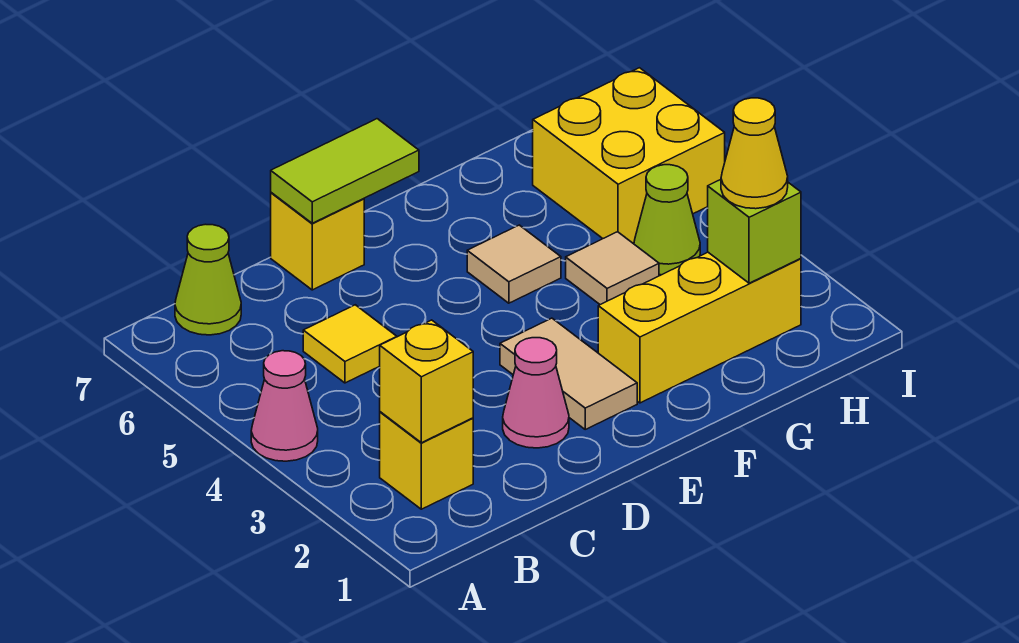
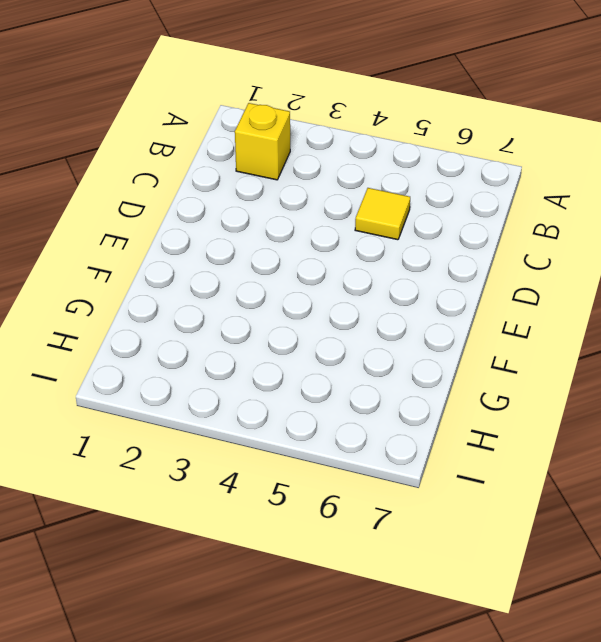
none -> pink 1x1 cone [251,351,318,461]
none -> lime 1x1 cone [175,224,241,335]
none -> pink 1x1 cone [503,338,569,448]

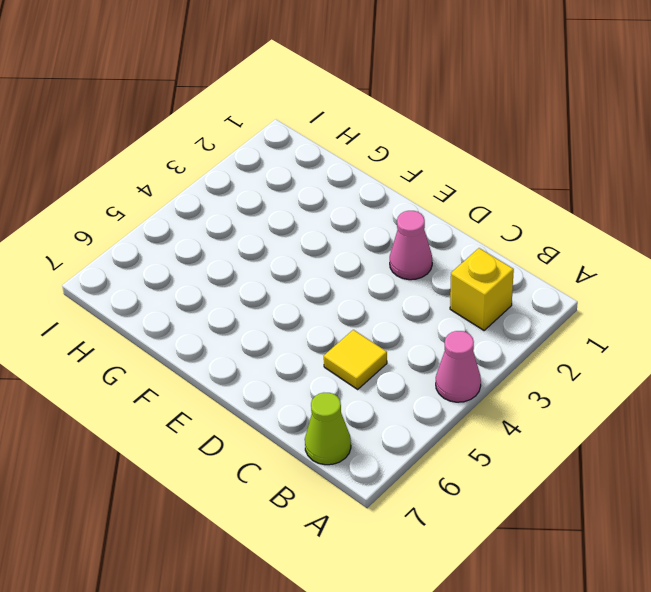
none -> yellow 1x1 brick [271,193,364,290]
none -> tan 1x2 tile [500,318,637,429]
none -> yellow 1x3 brick [598,252,801,403]

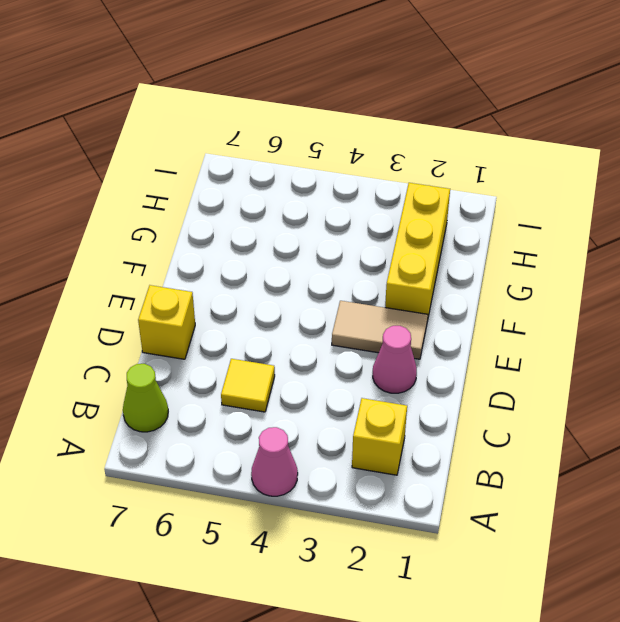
none -> tan 1x1 tile [467,225,561,303]
none -> tan 1x1 tile [566,232,659,305]
none -> lime 1x1 cone [634,165,700,275]

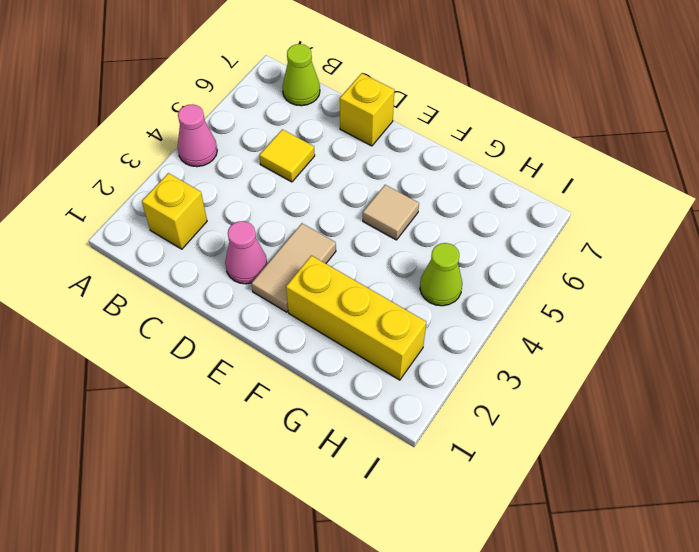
none -> tan 1x1 tile [566,232,659,305]
none -> yellow 2x2 brick [533,68,725,243]
none -> yellow 1x1 brick [380,320,473,443]

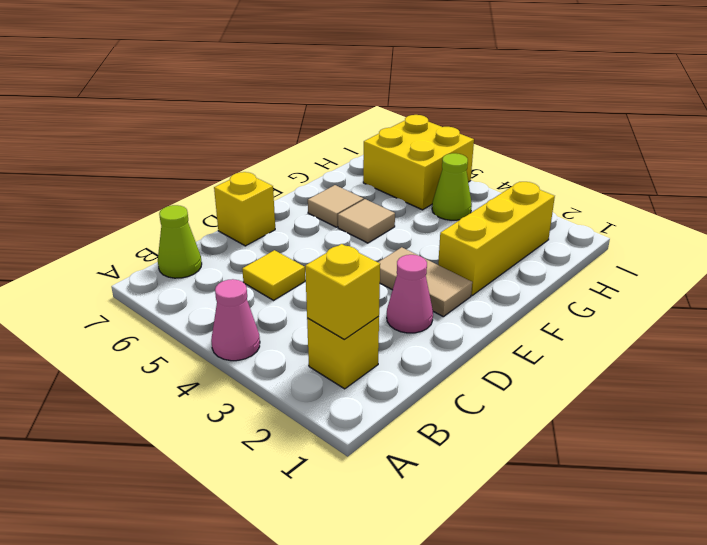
tan 1x1 tile [308,185,364,227] -> tan 1x1 tile moved to [566,232,659,305]
none -> lime 1x2 tile [271,119,419,223]
none -> lime 1x1 brick [708,180,801,283]
none -> yellow 1x1 cone [721,98,788,209]

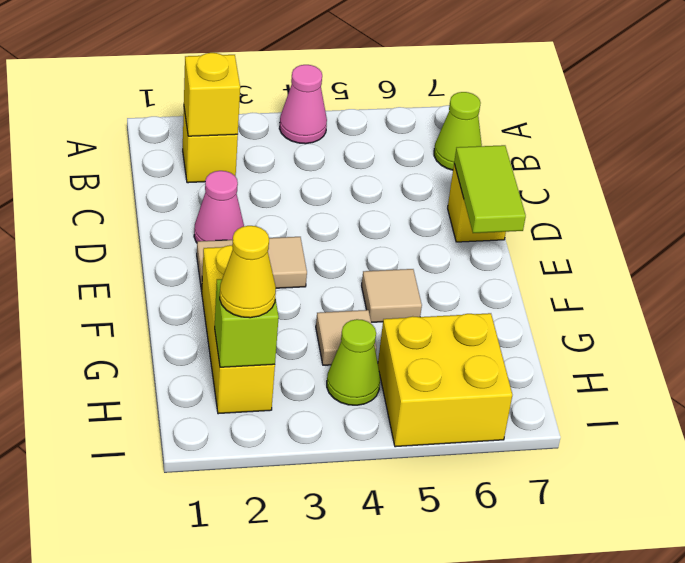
none -> yellow 1x1 tile [303,305,397,383]

